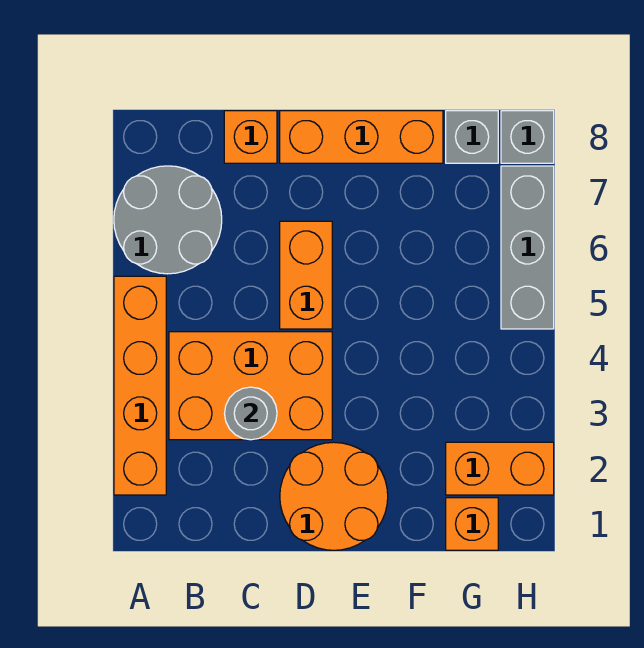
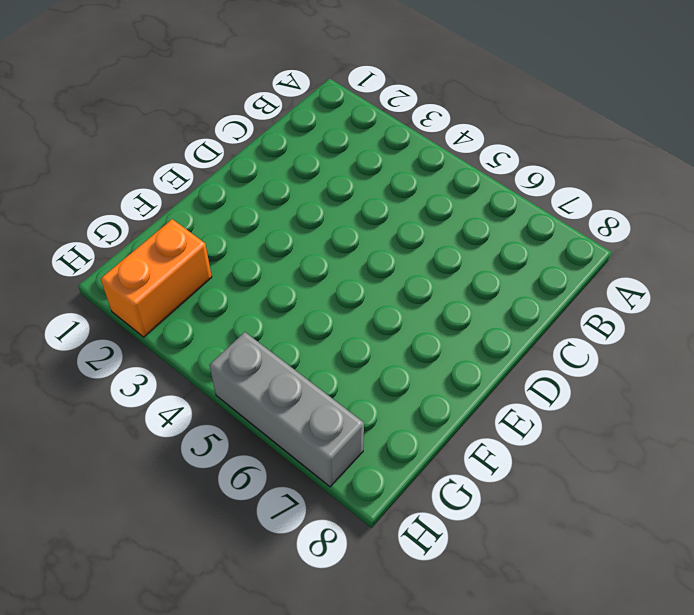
none -> orange 1x4 brick [114,276,166,495]
none -> grey 2x2 round brick [114,166,222,274]
none -> orange 2x3 brick [169,332,332,440]

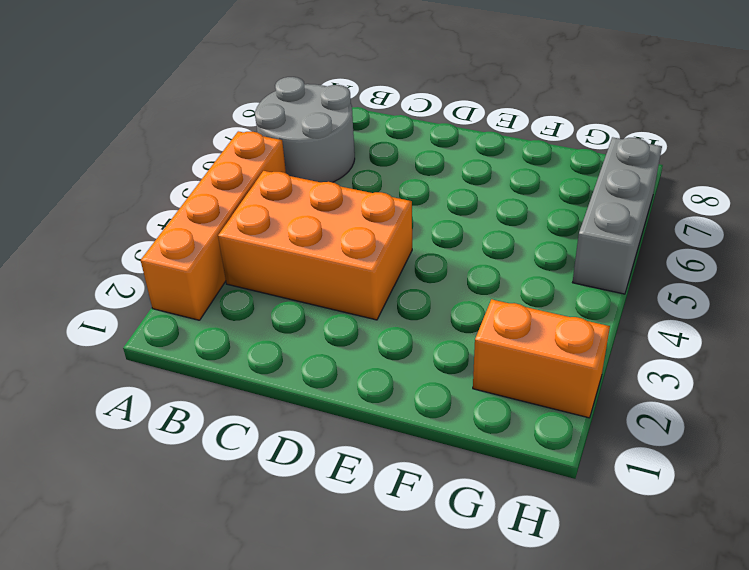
none -> orange 1x1 brick [224,111,277,163]
none -> orange 2x2 round brick [280,442,388,550]
none -> orange 1x2 brick [280,221,332,329]

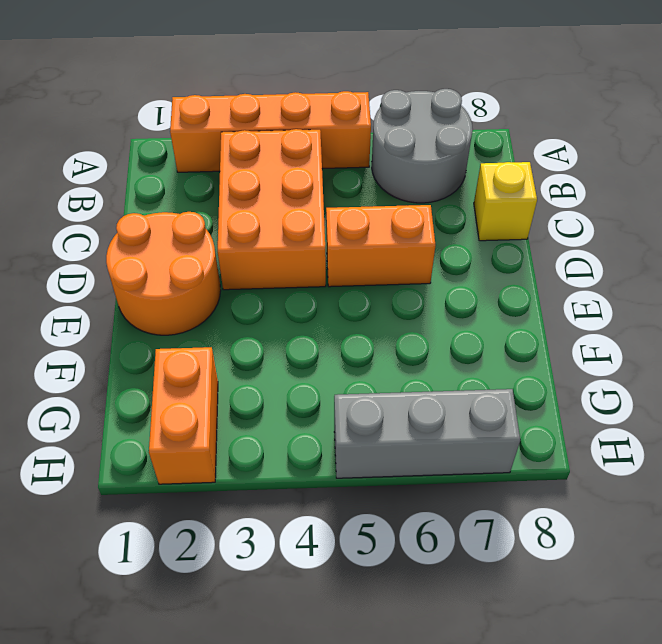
yellow 1x1 brick [474,162,537,241] -> orange 1x1 brick [224,111,277,163]
none -> orange 1x3 brick [280,111,443,163]
none -> orange 1x1 brick [446,498,498,550]
none -> grey 1x1 brick [446,111,498,163]

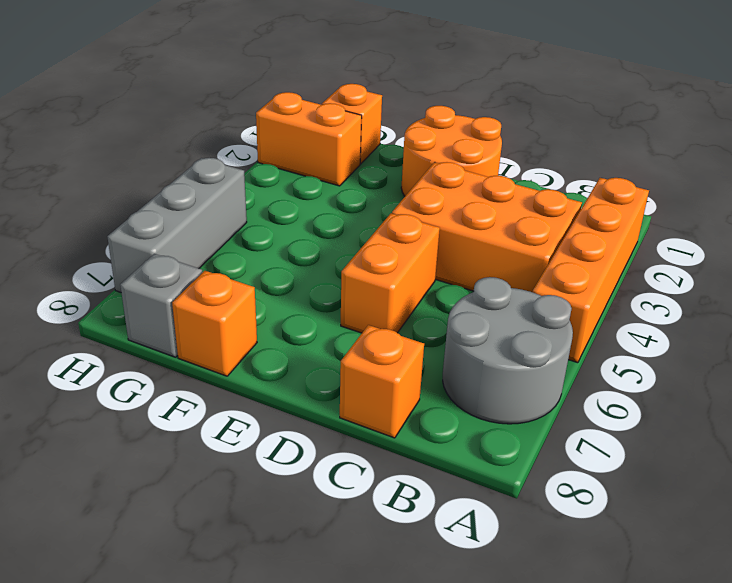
orange 1x1 brick [172,271,257,376] -> orange 1x3 brick [280,111,443,163]
none -> grey 1x1 brick [501,111,554,163]
none -> grey 1x1 round brick [225,387,277,440]

